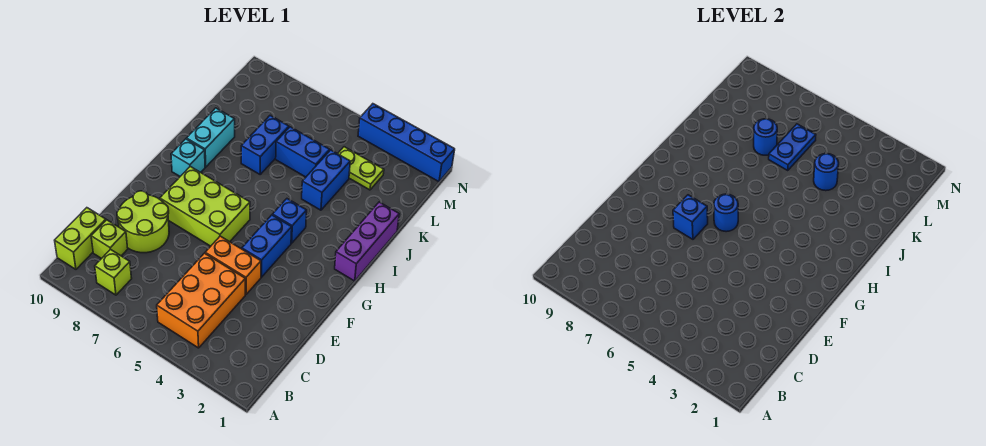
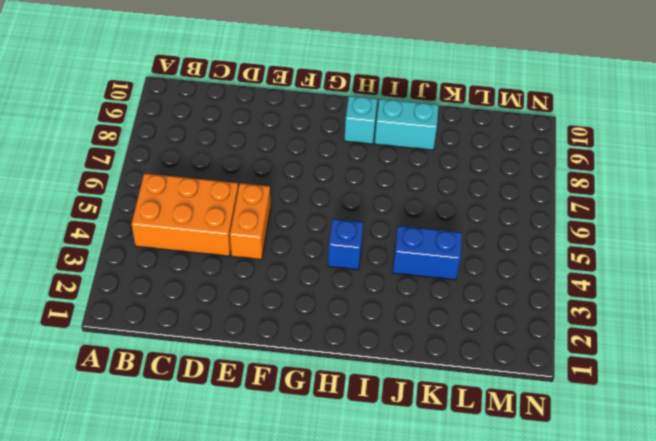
none -> lime 1x1 brick [95,249,132,295]
none -> lime 1x2 brick [55,208,106,269]
none -> lime 1x1 brick [91,220,128,259]

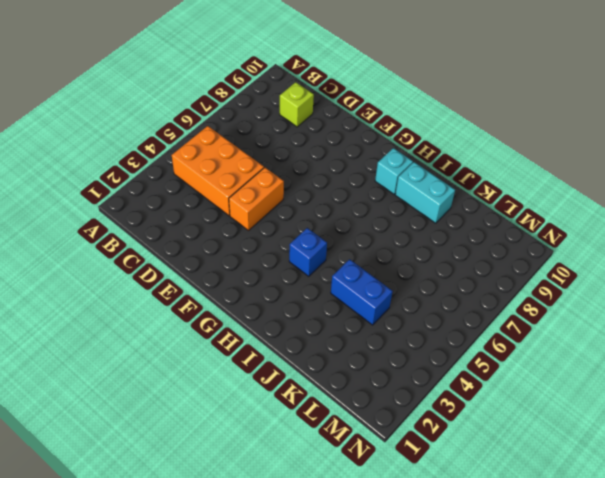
none -> lime 1x1 brick [95,249,132,295]
none -> lime 1x2 brick [55,208,106,269]
none -> lime 2x2 round brick [117,191,169,253]

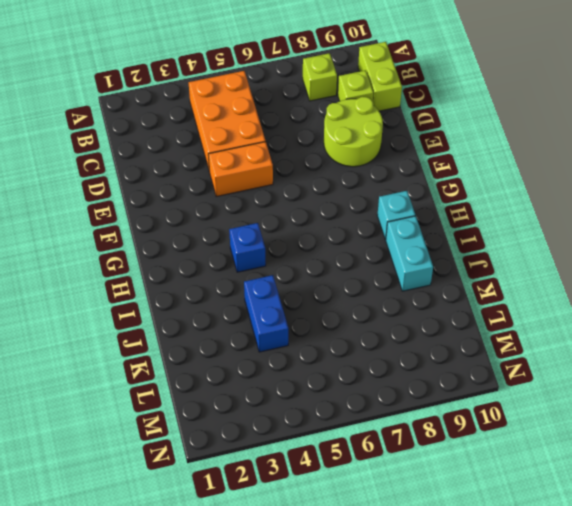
none -> blue 1x2 brick [242,215,292,277]
none -> lime 2x3 brick [160,166,250,246]
none -> purple 1x3 brick [335,202,399,281]

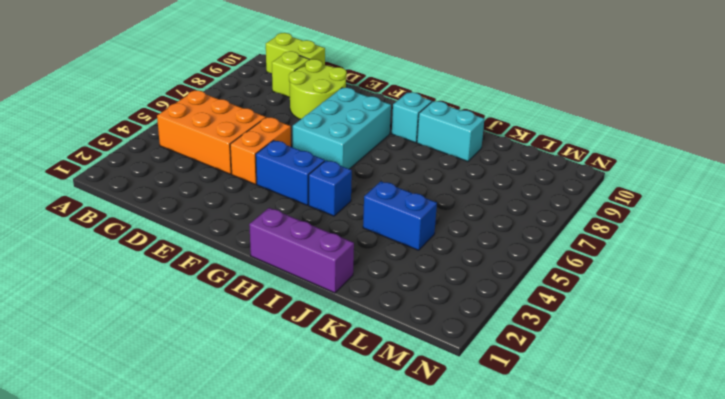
cyan 2x3 brick [293,88,391,169] -> lime 2x3 brick [160,166,250,246]
none -> lime 1x1 brick [95,249,132,295]
none -> blue 1x2 brick [241,115,289,174]
none -> blue 1x2 brick [276,127,330,177]

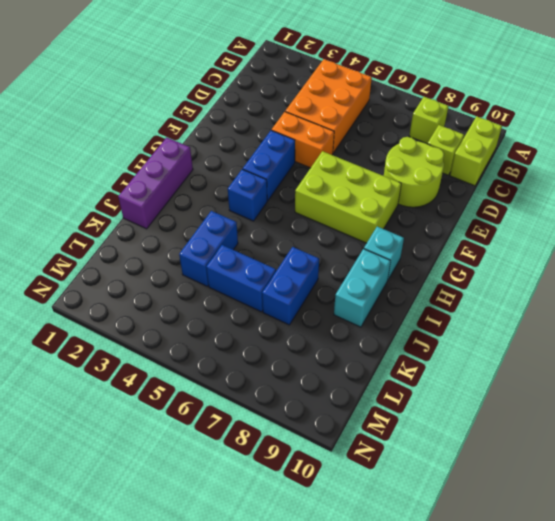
none -> lime 1x2 plate [338,147,384,190]
none -> blue 1x4 brick [358,104,455,182]
none -> blue 1x1 brick [673,195,708,239]

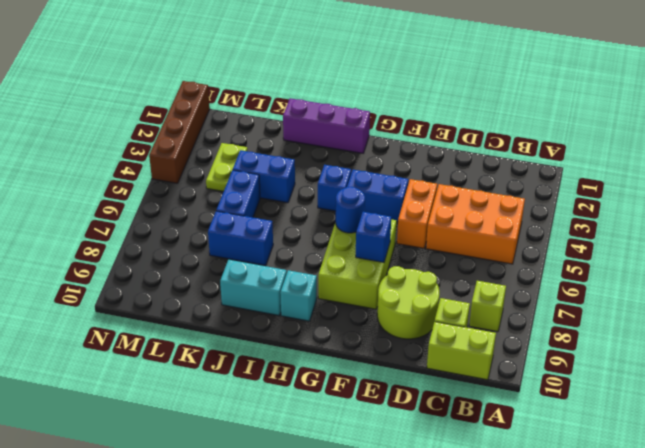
brown 1x4 brick [149,81,210,183] -> blue 1x4 brick [358,104,455,182]
none -> blue 1x1 round brick [814,154,839,191]
none -> blue 1x2 plate [769,124,816,170]
none -> blue 1x1 round brick [754,119,777,155]

